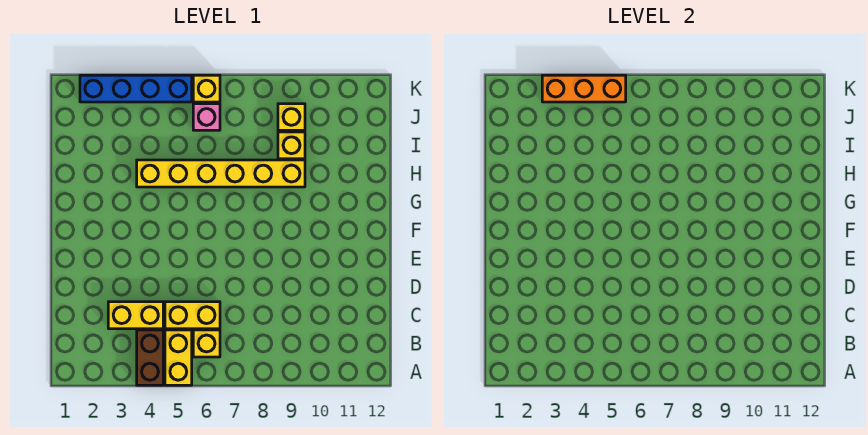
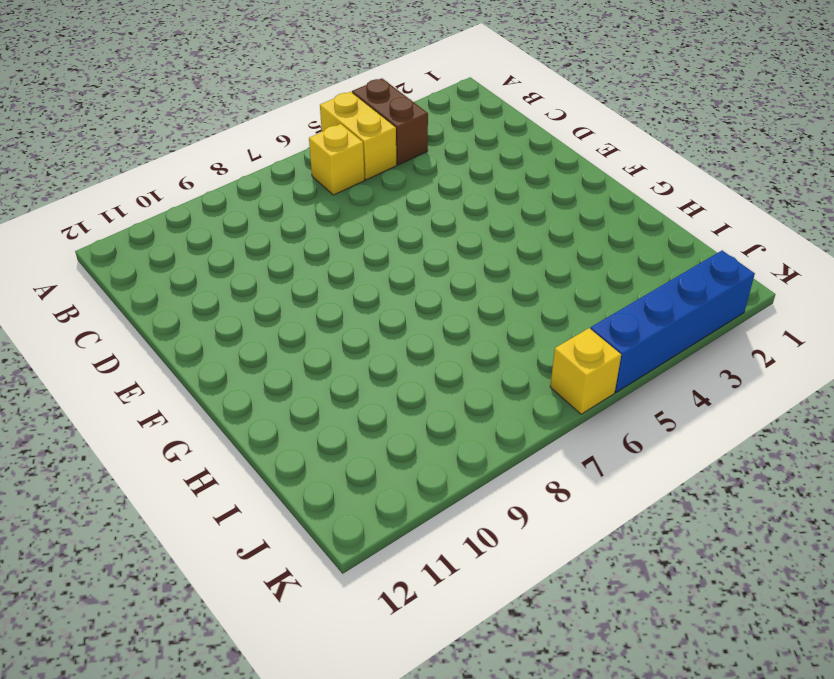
none -> yellow 1x2 brick [108,302,163,329]
none -> yellow 1x2 brick [165,302,220,329]
none -> yellow 1x6 brick [137,160,305,187]

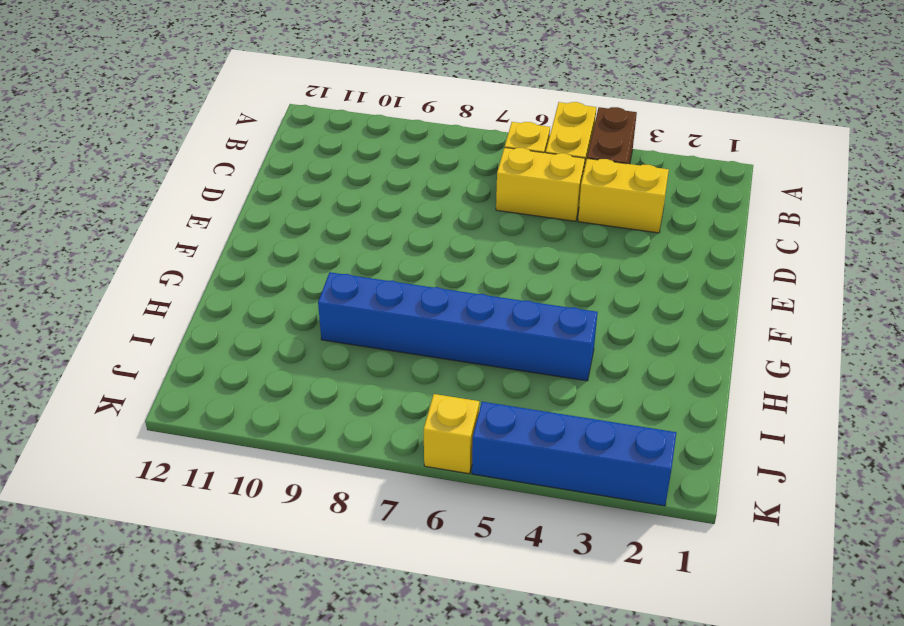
blue 1x6 brick [318,272,598,381] -> yellow 1x6 brick [137,160,305,187]
none -> yellow 1x1 brick [278,132,305,159]
none -> pink 1x1 brick [193,104,220,130]
none -> yellow 1x1 brick [278,104,305,130]

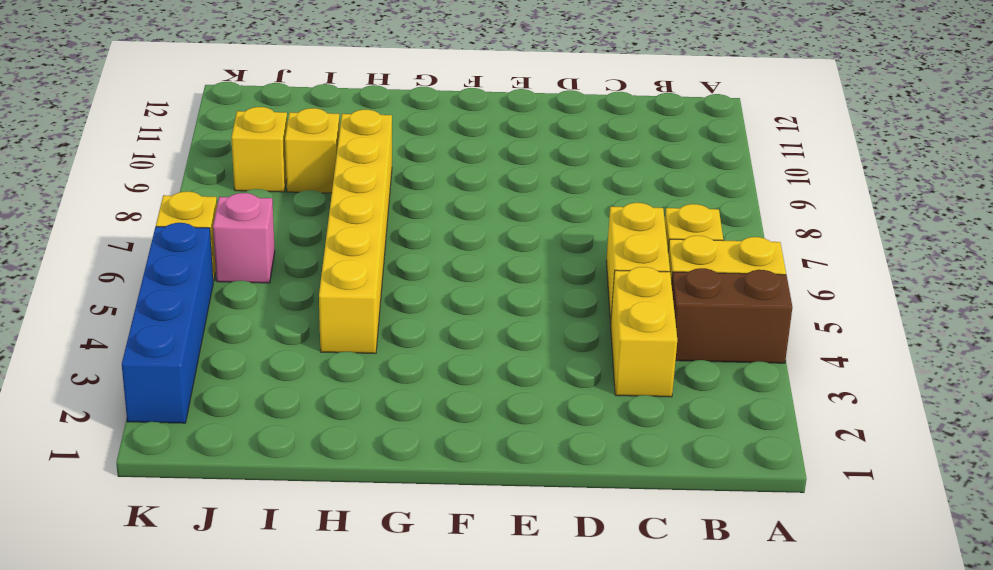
none -> orange 1x3 brick [542,75,626,102]

